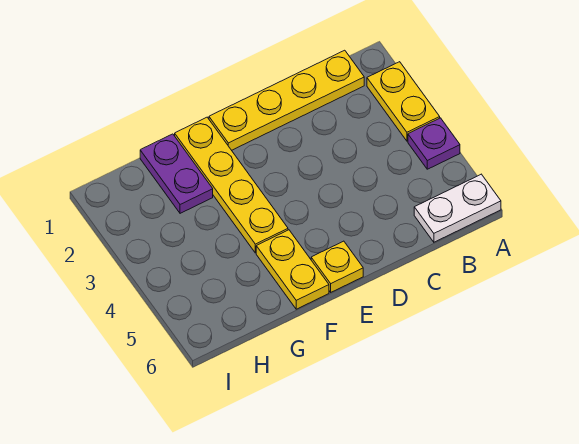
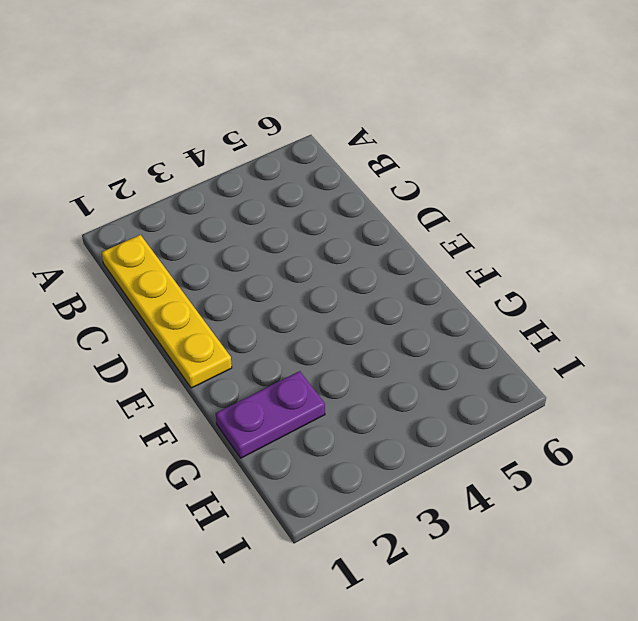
none -> yellow 1x2 plate [367,62,440,141]
none -> purple 1x1 plate [408,118,460,169]

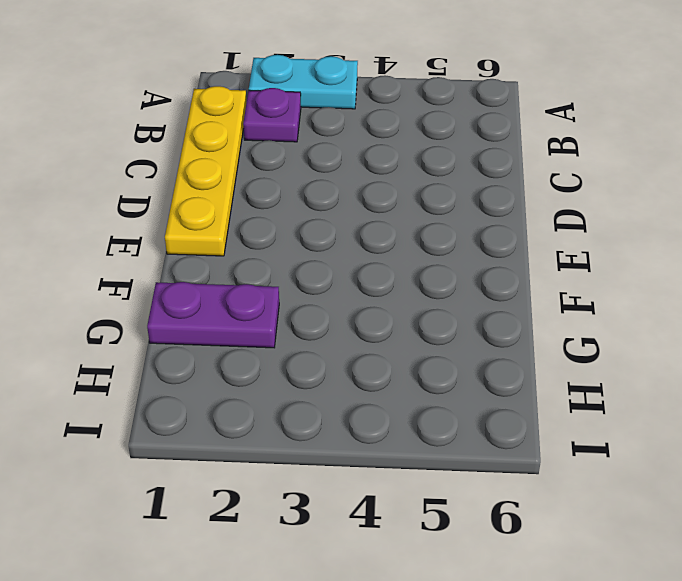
cyan 1x2 plate [249,55,358,109] -> yellow 1x2 plate [367,62,440,141]
purple 1x1 plate [243,88,301,142] -> purple 1x1 plate moved to [408,118,460,169]
none -> white 1x2 plate [414,174,501,242]
none -> yellow 1x1 plate [311,241,363,292]

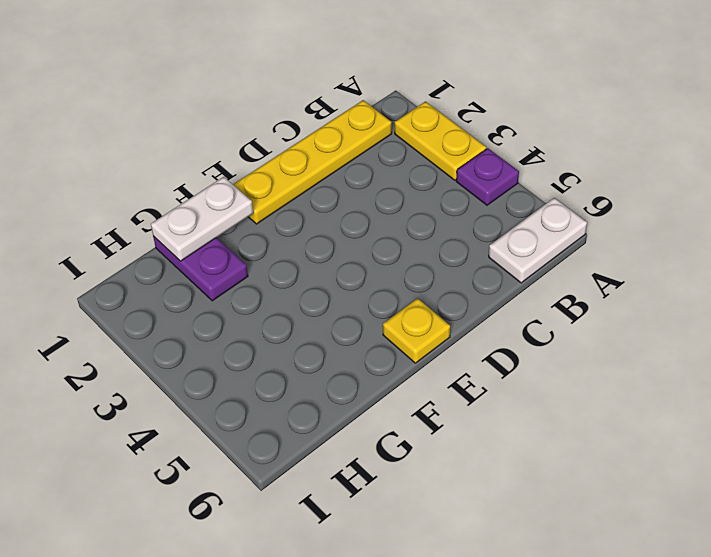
white 1x2 plate [151,177,253,261] -> none
none -> yellow 1x4 plate [175,117,288,253]
none -> yellow 1x2 plate [256,230,329,309]

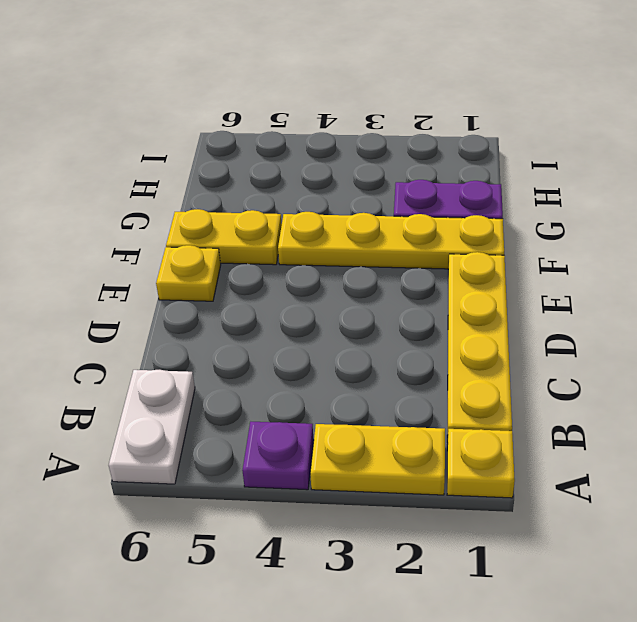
yellow 1x1 plate [447,429,515,498] -> none

